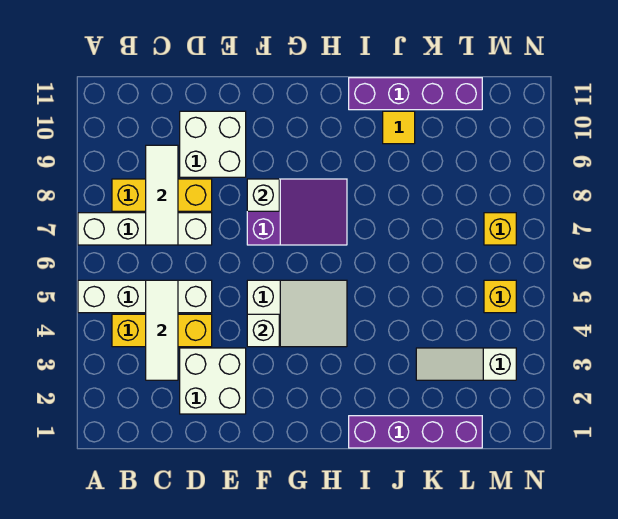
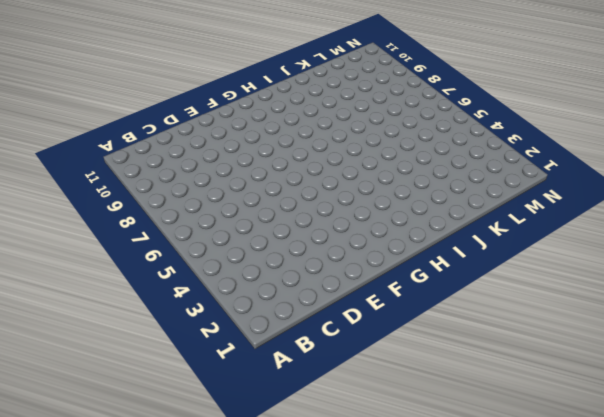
none -> white 1x4 brick [78,280,212,313]
none -> white 1x4 brick [78,213,212,245]
none -> yellow 1x3 brick [112,314,212,347]

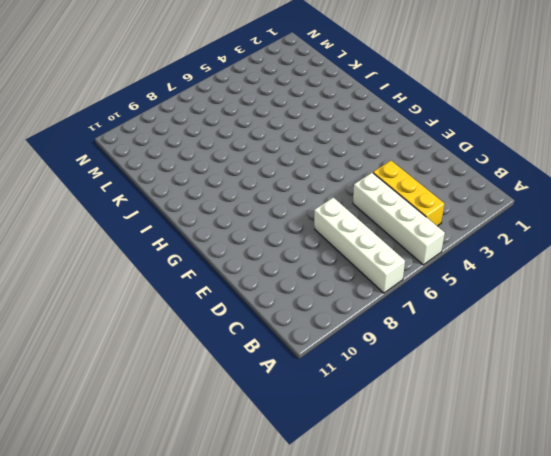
none -> yellow 1x3 brick [112,179,212,211]
none -> white 2x2 brick [180,348,246,414]
none -> white 2x2 brick [180,111,246,177]

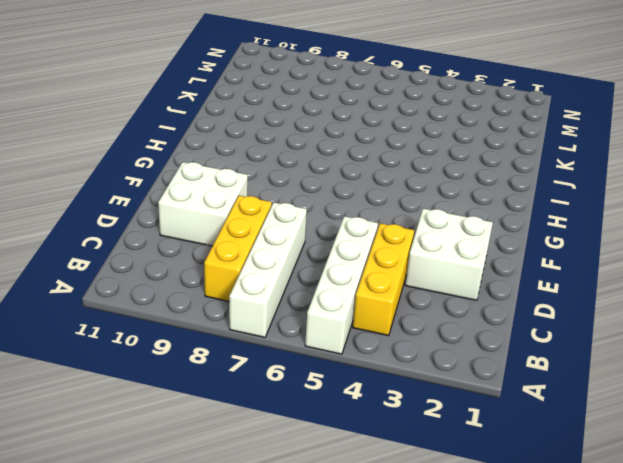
none -> white 2x3 slope [247,280,347,347]
none -> purple 2x3 slope [247,179,347,245]
none -> purple 1x4 brick [349,416,482,448]

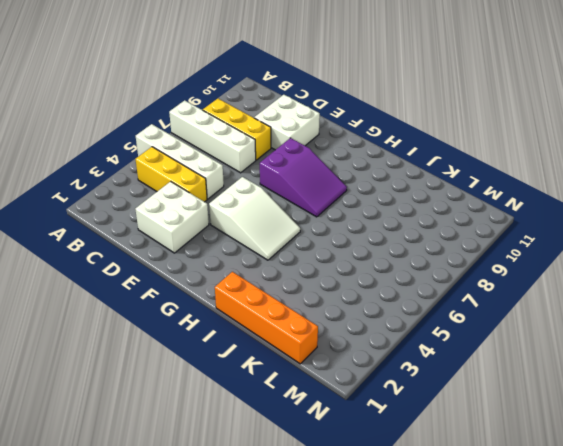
orange 1x4 brick [215,272,318,364] -> purple 1x4 brick [349,416,482,448]
none -> purple 1x4 brick [349,78,482,110]
none -> yellow 1x1 tile [383,111,415,144]
none -> white 1x3 slope [416,348,516,380]

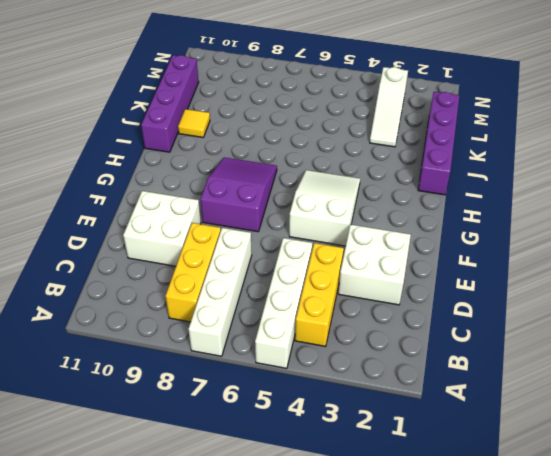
none -> yellow 1x1 brick [484,280,516,313]
none -> yellow 1x1 brick [484,213,516,245]
none -> white 1x3 tile [146,280,178,380]

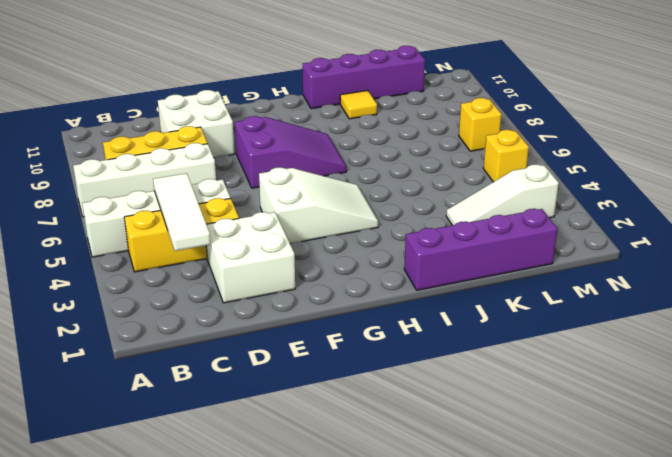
none -> white 1x3 tile [146,145,178,245]
none -> white 1x1 brick [247,314,279,347]
none -> white 1x1 brick [247,179,279,211]

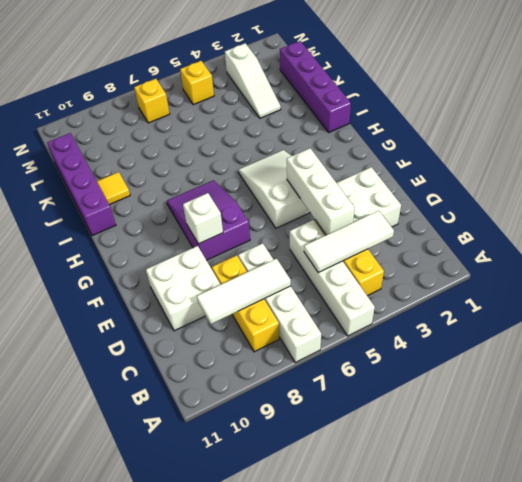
white 1x3 brick [287,148,355,235] -> white 1x1 brick [247,314,279,347]

